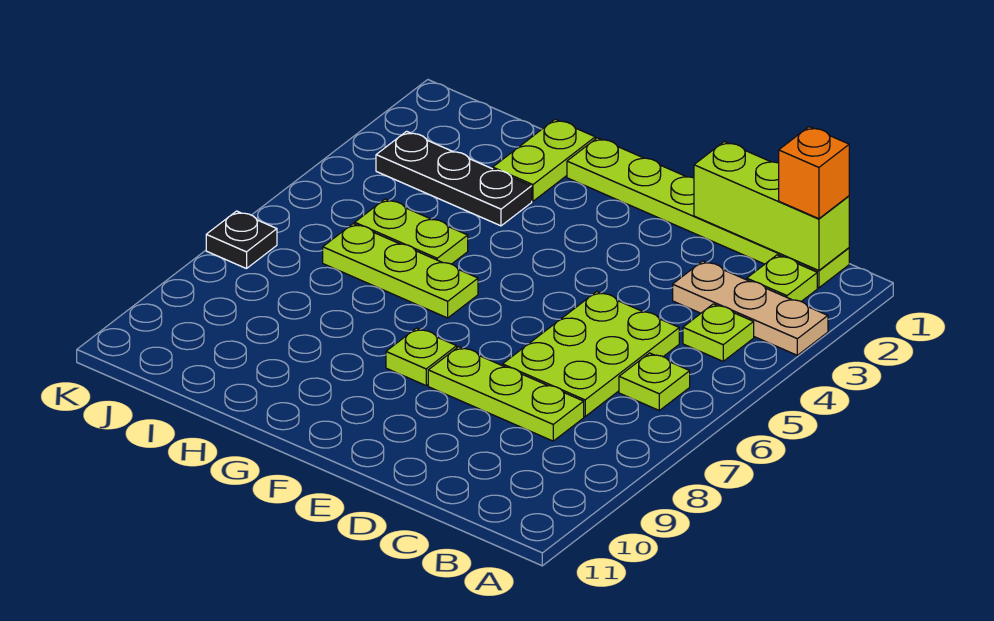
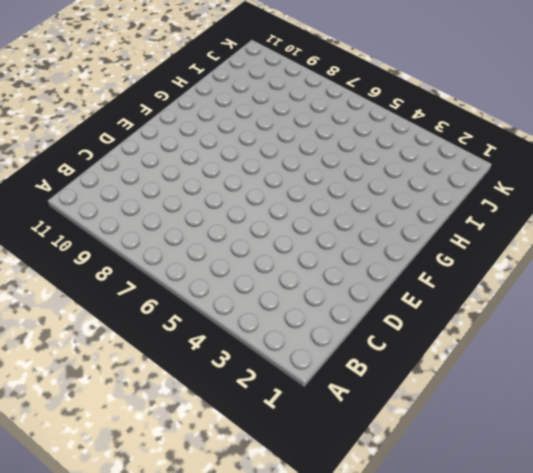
none -> tan 1x3 plate [673,261,828,355]
none -> lime 1x6 plate [567,138,849,288]
none -> lime 1x1 plate [747,255,817,301]

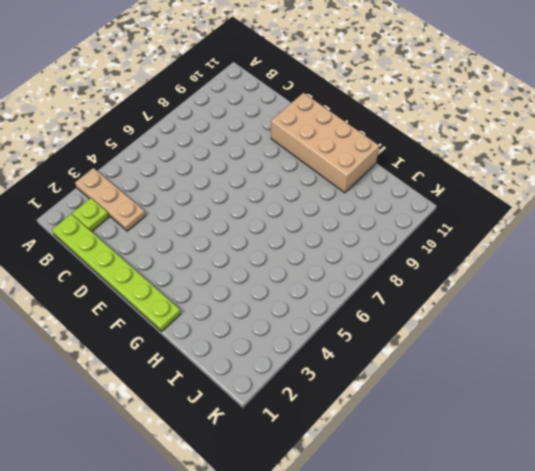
tan 2x4 brick [271,93,379,193] -> none
none -> lime 1x1 plate [683,304,754,361]
none -> lime 1x1 plate [619,353,690,410]
none -> lime 2x3 plate [503,292,679,416]

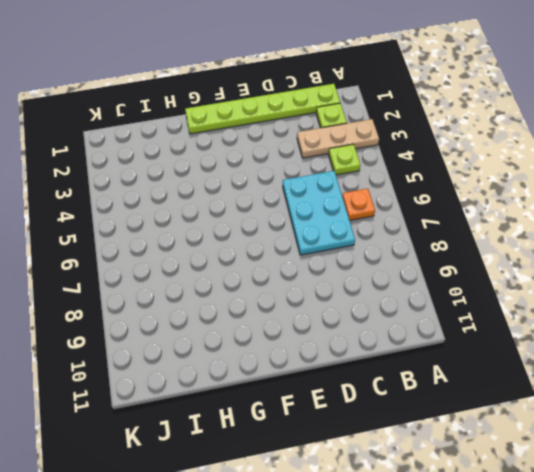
orange 1x1 plate [342,189,375,220] -> lime 1x1 plate [619,353,690,410]
cyan 2x3 plate [283,171,355,255] -> lime 2x3 plate [503,292,679,416]
none -> lime 1x3 plate [428,347,584,441]
none -> lime 1x1 plate [386,328,457,385]
none -> lime 1x3 plate [323,224,478,318]

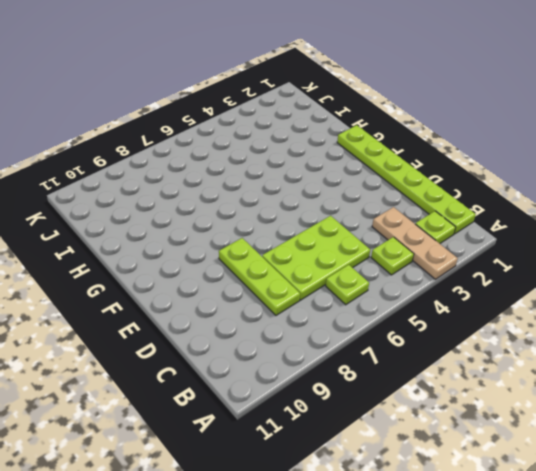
none -> lime 1x1 plate [386,328,457,385]
none -> lime 1x3 plate [323,224,478,318]
none -> lime 1x2 plate [493,119,595,201]

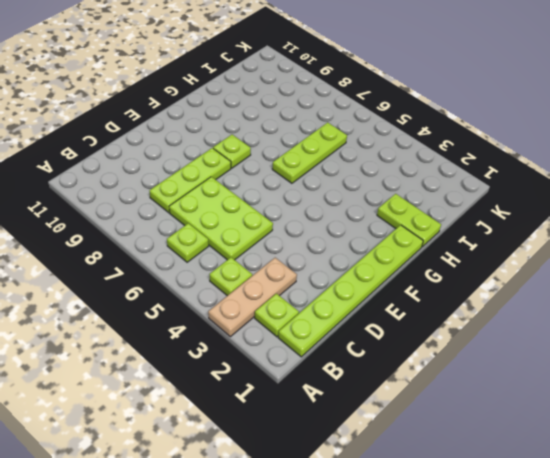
none -> black 1x3 plate [376,131,532,226]
none -> lime 1x2 plate [355,199,468,264]
none -> black 1x1 plate [206,211,277,269]

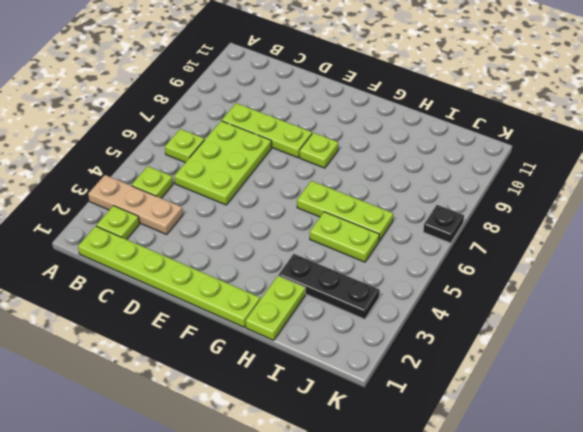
none -> lime 1x3 brick [694,142,849,270]
none -> orange 1x1 brick [779,127,849,219]

